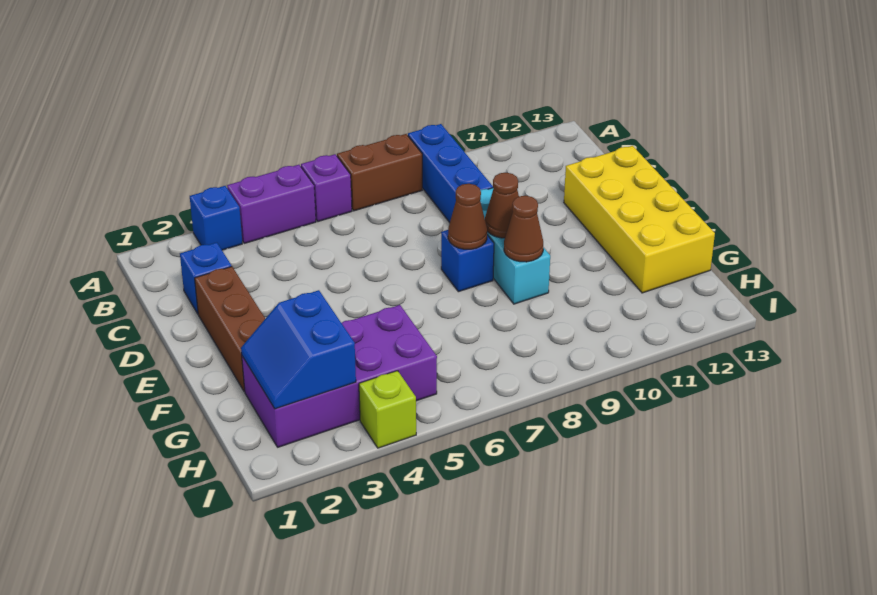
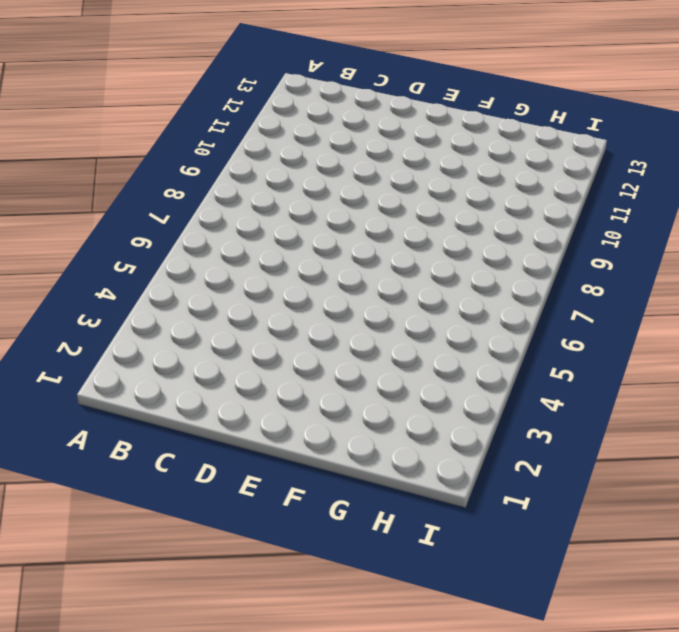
none -> blue 1x1 brick [190,186,242,250]
none -> purple 1x2 brick [227,165,316,243]
none -> purple 1x1 brick [301,154,352,222]

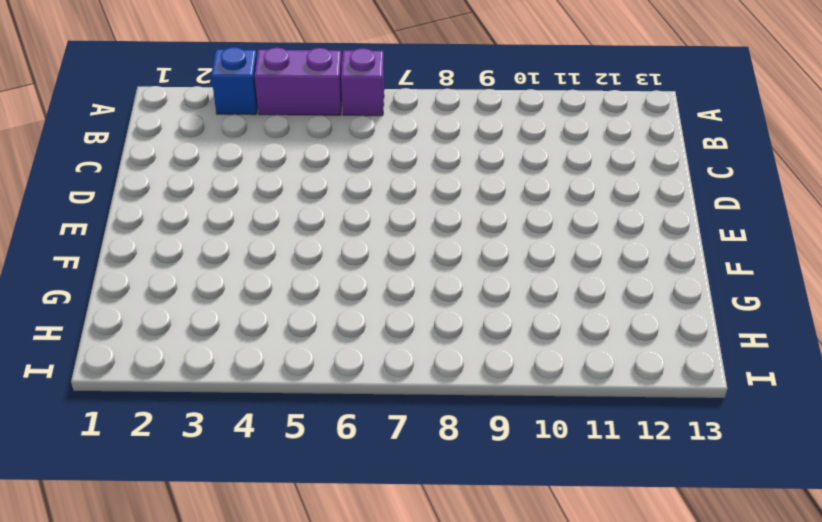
none -> brown 1x2 brick [337,134,422,211]
none -> blue 1x3 brick [408,124,493,222]
none -> blue 1x1 brick [180,243,232,314]

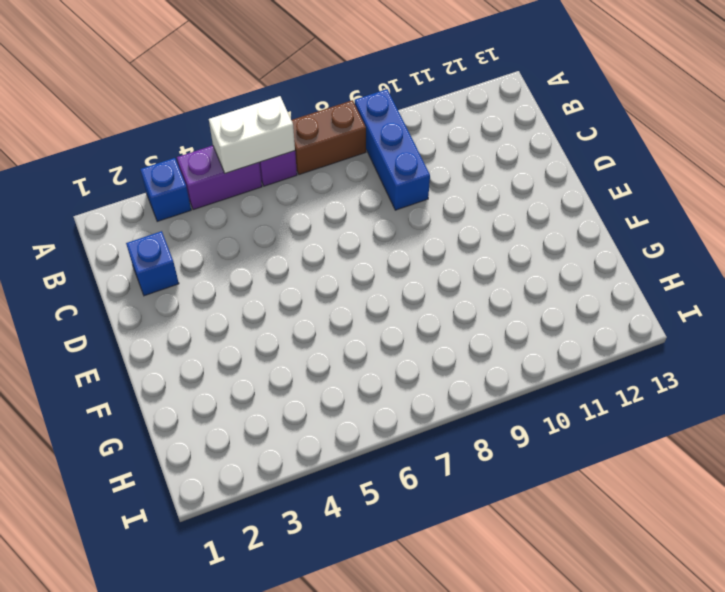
white 1x2 brick [209,96,295,173] -> none
none -> brown 1x3 brick [195,267,265,392]
none -> cyan 1x3 brick [480,188,550,304]
none -> yellow 2x4 brick [564,146,715,293]

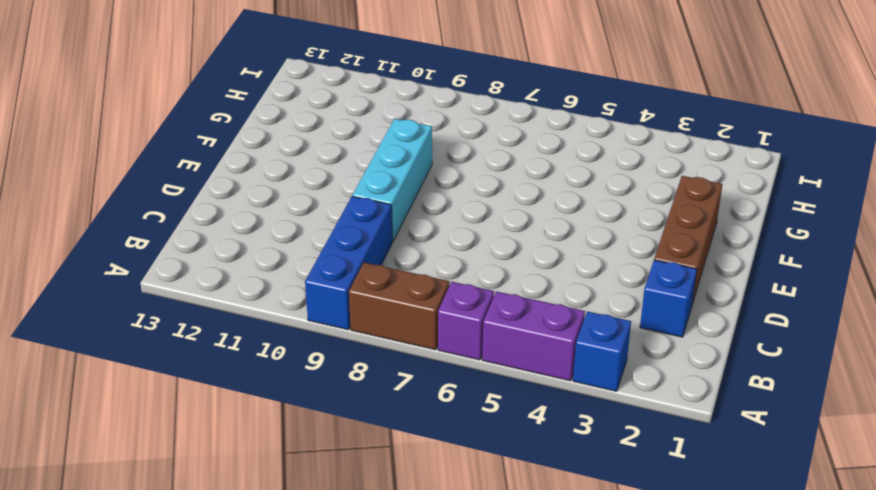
none -> yellow 2x4 brick [564,146,715,293]
none -> blue 1x1 brick [441,230,494,292]
none -> purple 2x4 brick [242,305,437,447]

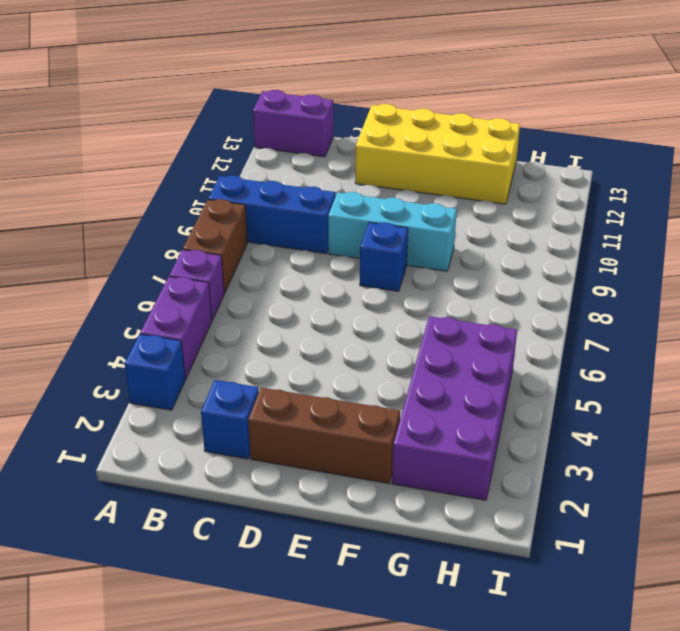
purple 1x2 brick [253,90,333,157] -> none
none -> lime 1x1 brick [359,371,416,448]
none -> brown 1x1 cone [448,184,487,249]
none -> brown 1x1 cone [485,173,519,238]

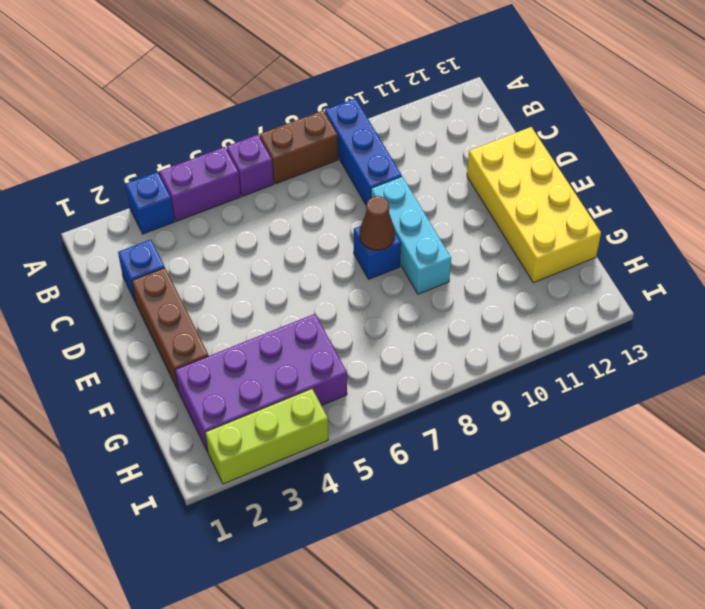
lime 1x3 brick [205,389,328,484] -> lime 1x1 brick [359,371,416,448]
none -> brown 1x1 cone [485,173,519,238]
none -> brown 1x1 cone [504,196,543,262]
none -> blue 2x2 slope [241,290,356,409]

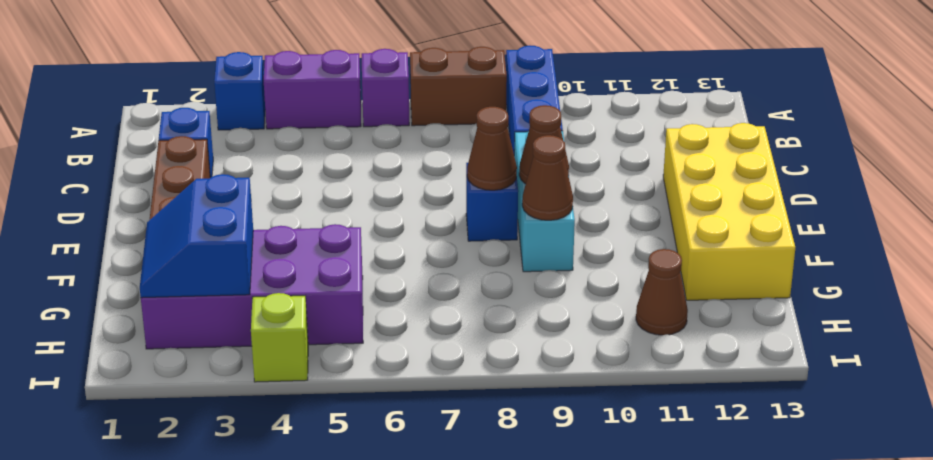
brown 1x1 cone [636,249,688,335] -> none

